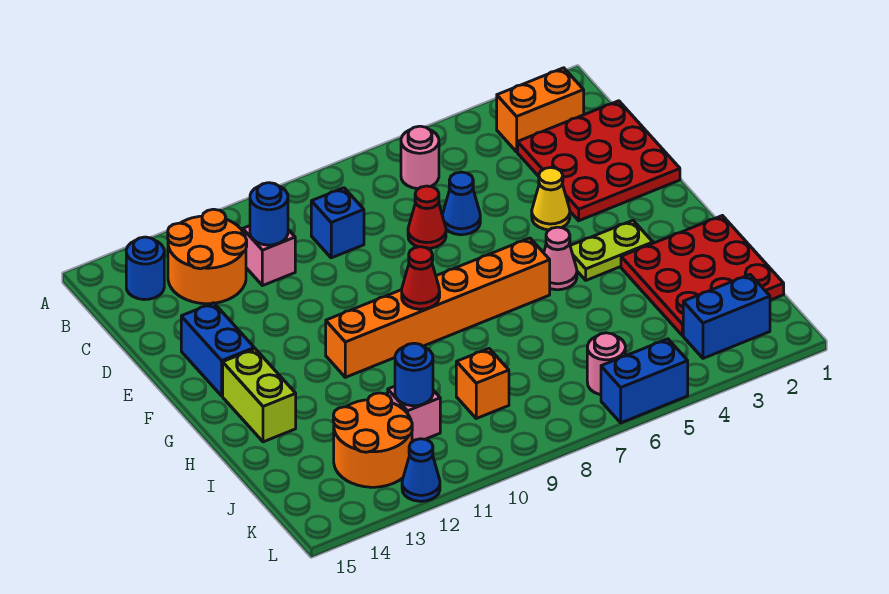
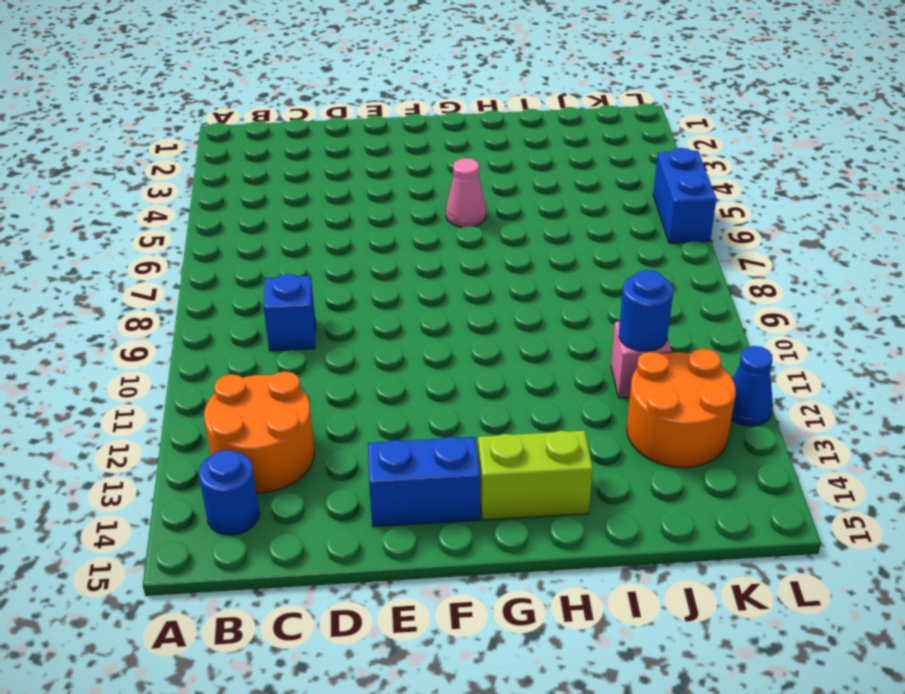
none -> orange 1x2 brick [496,68,584,152]
none -> pink 1x1 round brick [401,126,439,189]
none -> red 3x3 plate [518,101,680,221]

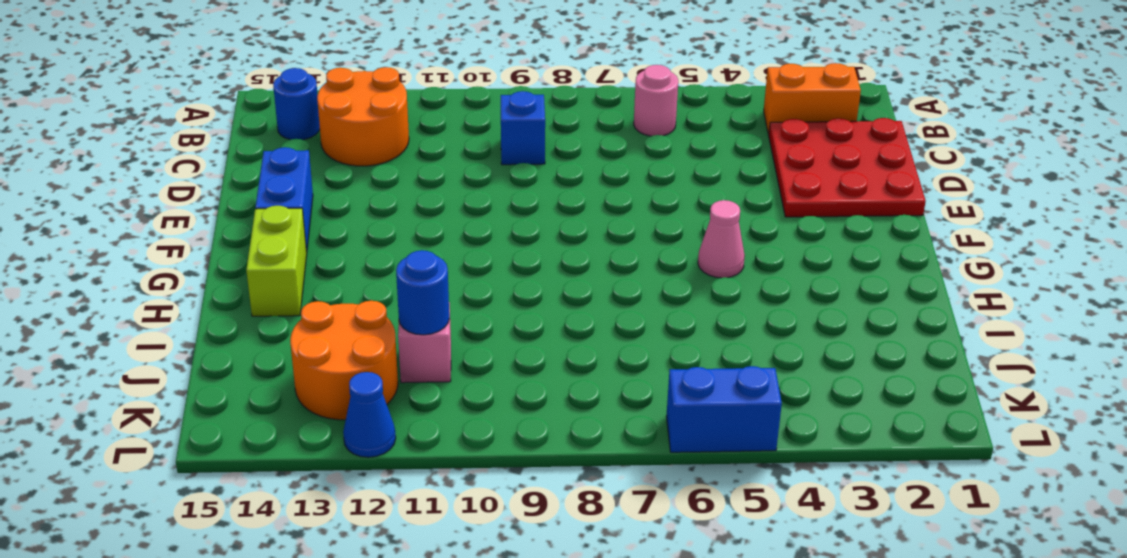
none -> pink 1x1 brick [243,226,295,286]
none -> blue 1x1 cone [442,172,480,235]
none -> red 1x1 cone [408,186,446,248]

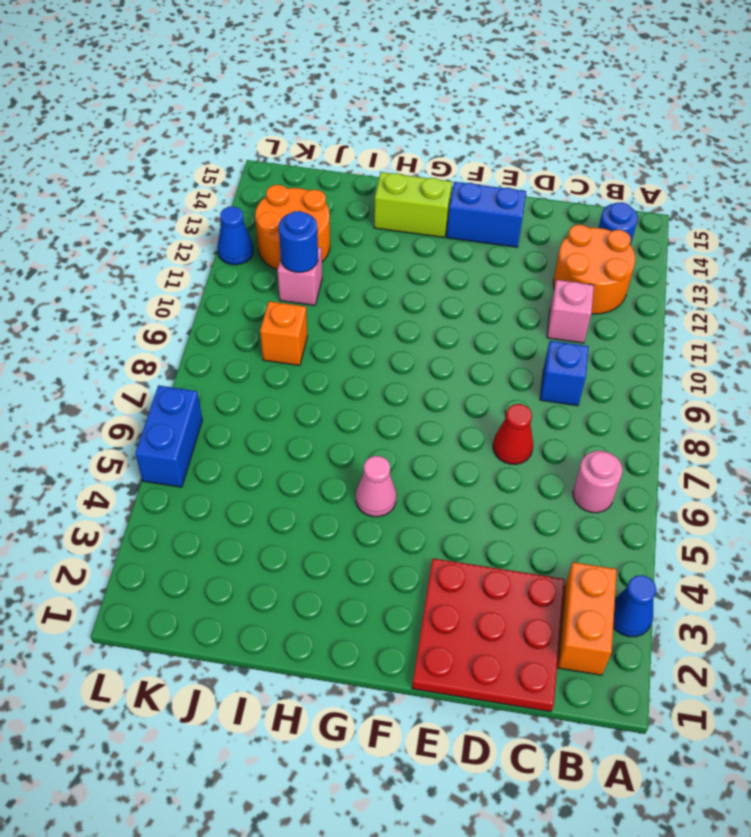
blue 1x1 cone [613,575,656,637] -> blue 1x1 cone moved to [442,172,480,235]
none -> yellow 1x1 cone [532,167,570,230]
none -> lime 1x2 plate [570,220,653,280]
none -> orange 1x6 brick [326,238,550,377]

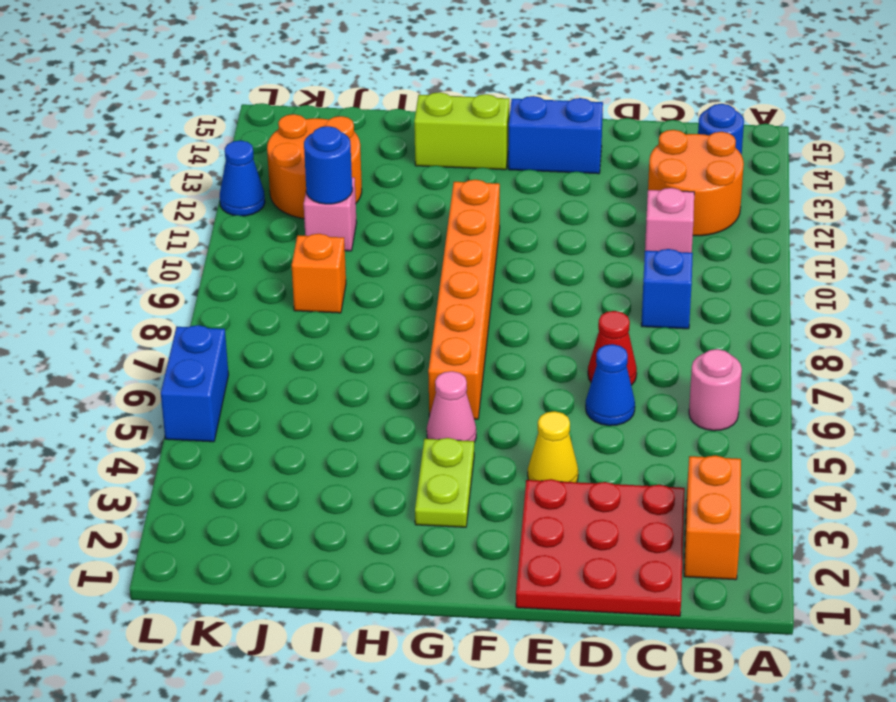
none -> red 3x3 plate [621,216,784,335]
none -> blue 1x2 brick [683,275,770,358]
none -> pink 1x1 round brick [587,333,625,395]

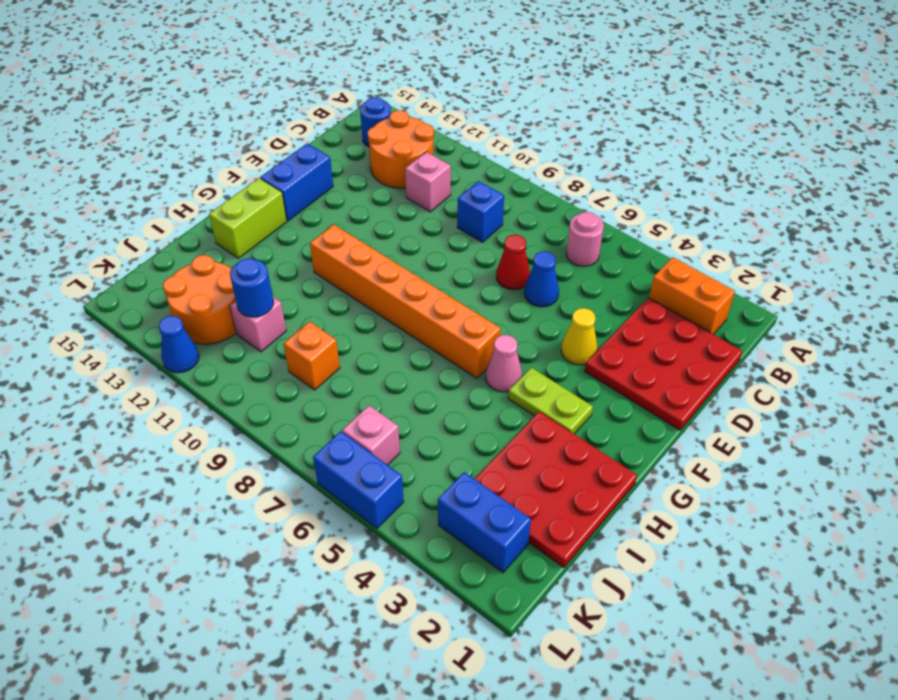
pink 1x1 brick [342,406,400,465] -> pink 1x1 round brick [587,333,625,395]
none -> blue 1x1 round brick [250,183,288,245]
none -> red 1x1 cone [402,247,440,309]

